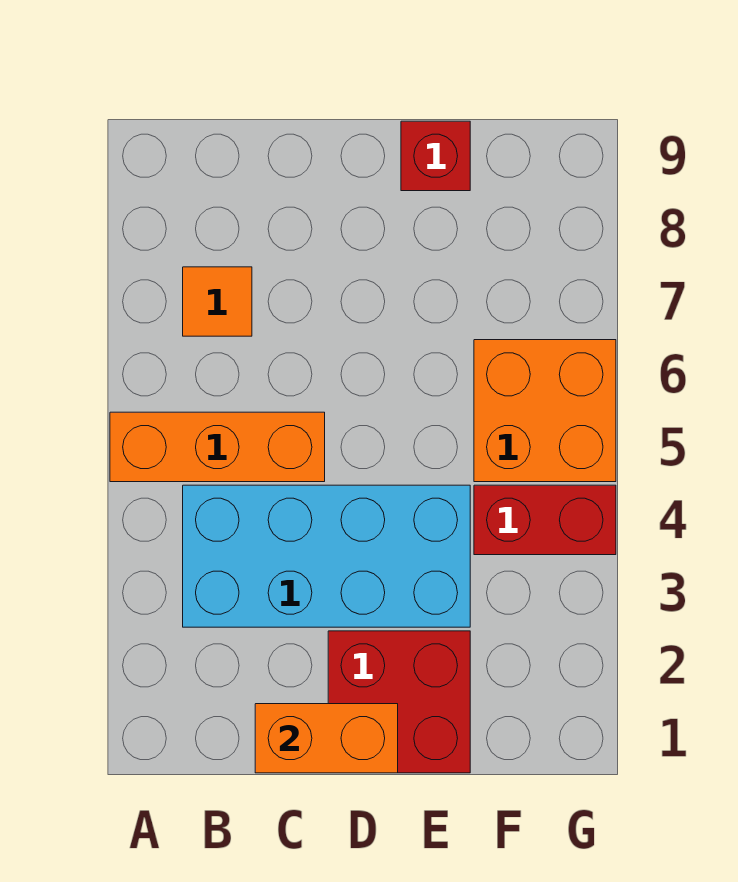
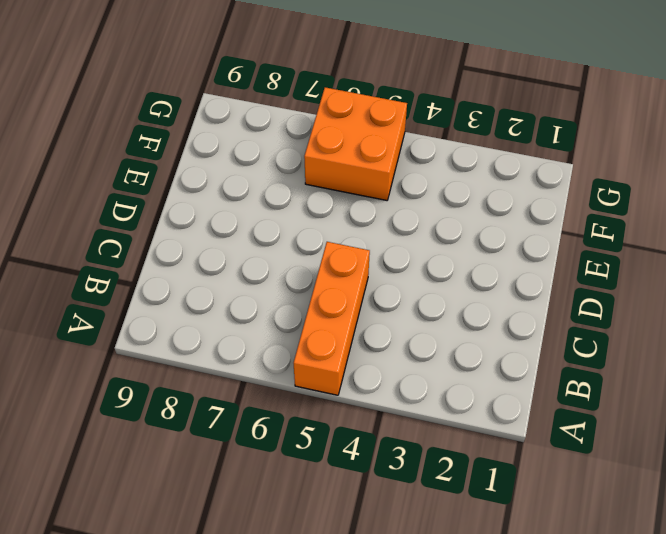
none -> cyan 2x4 brick [183,485,470,627]
none -> orange 1x1 tile [183,267,252,336]

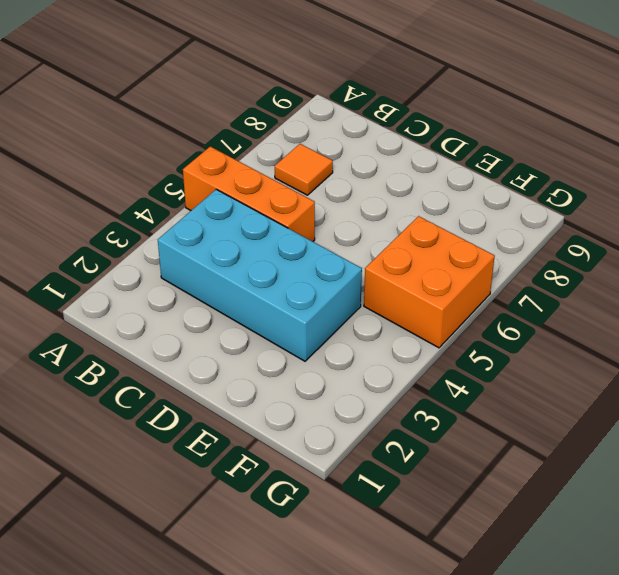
none -> red 2x2 brick [328,631,470,773]
none -> red 1x1 brick [401,121,470,191]

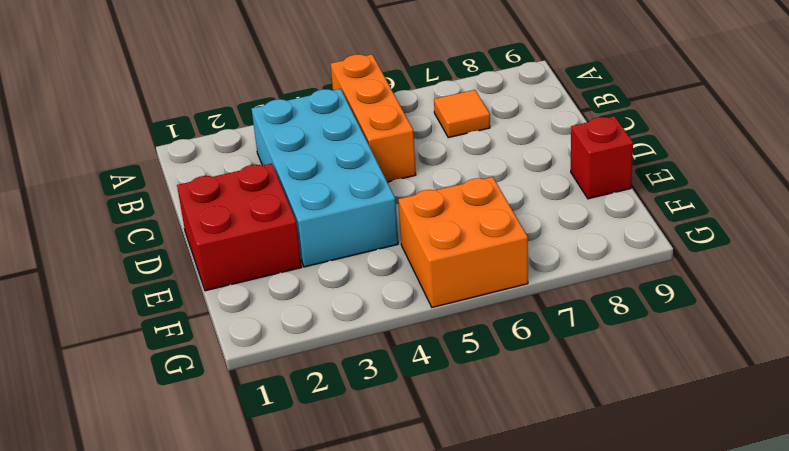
none -> red 1x2 brick [474,485,616,555]
none -> orange 1x2 brick [255,704,398,773]

